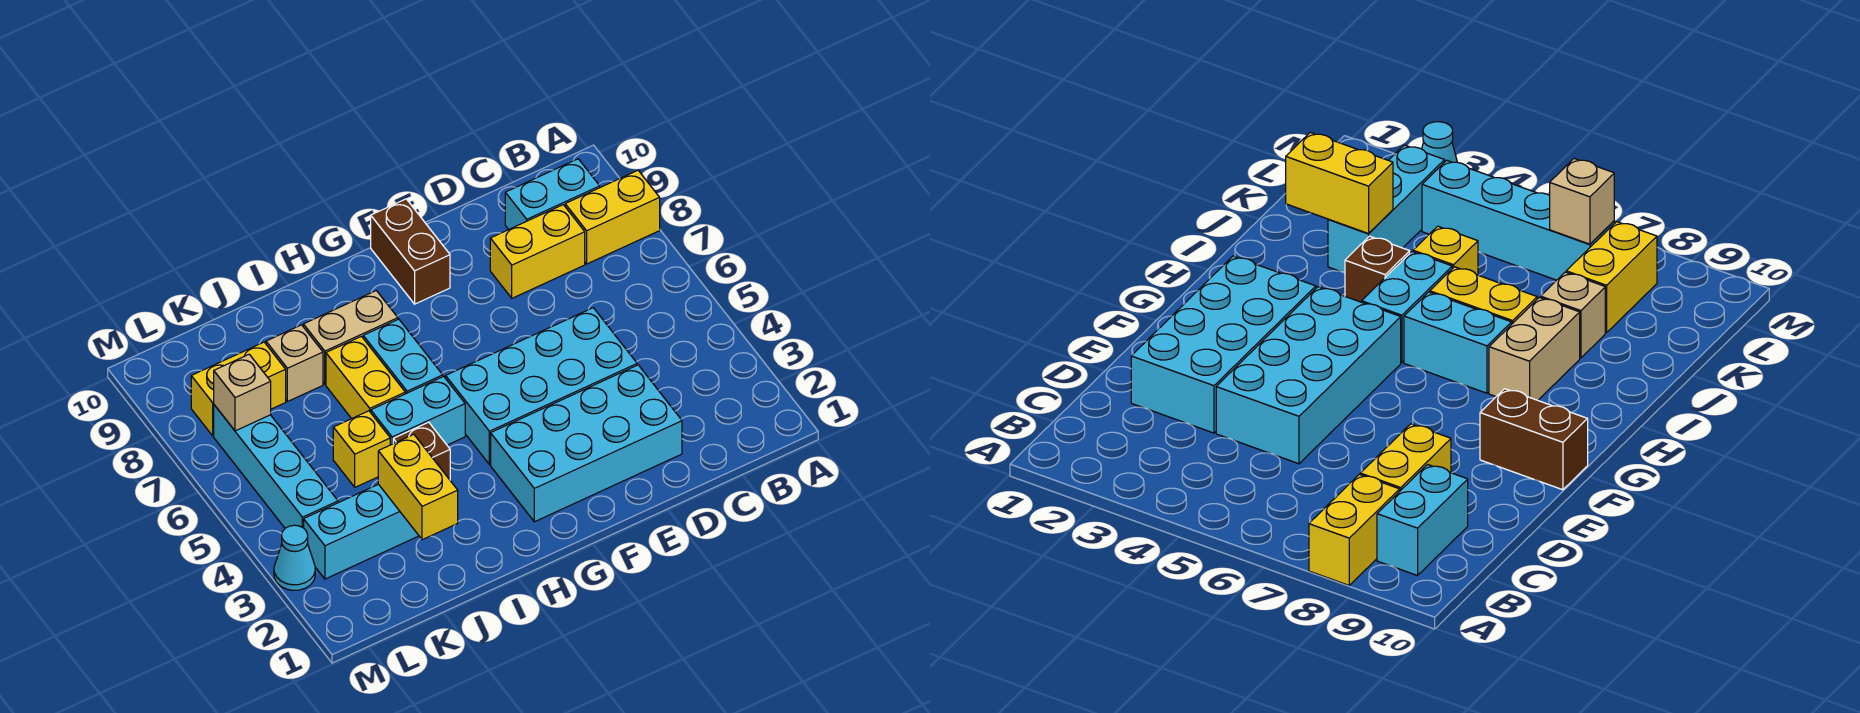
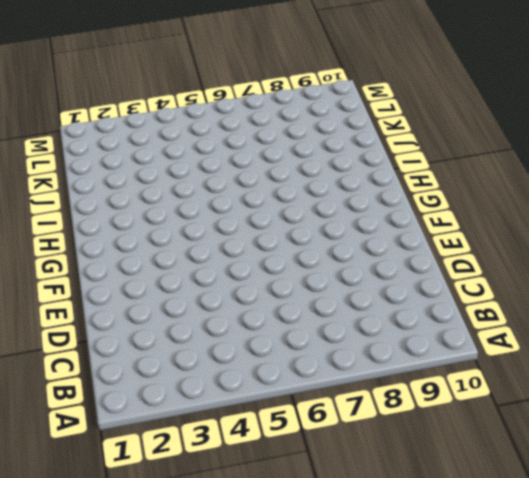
none -> yellow 1x2 brick [565,170,660,264]
none -> cyan 1x2 brick [505,159,600,230]
none -> yellow 1x2 brick [490,205,585,298]

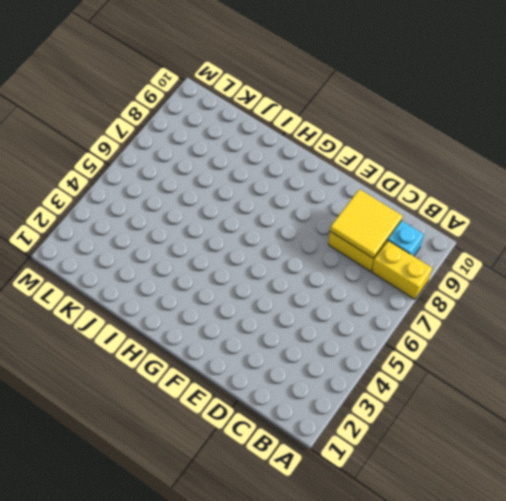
yellow 2x2 tile [330,189,402,258] -> none
none -> cyan 2x4 brick [491,365,682,522]
none -> cyan 2x4 brick [446,308,637,465]
none -> brown 1x2 brick [371,199,450,304]

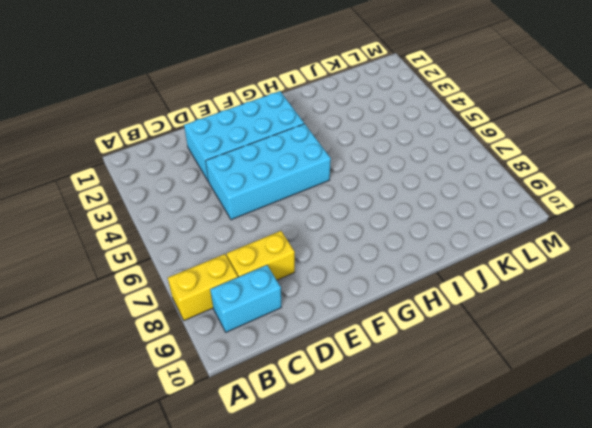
none -> brown 1x2 brick [371,199,450,304]
none -> cyan 1x2 brick [371,376,465,445]
none -> cyan 1x2 brick [363,319,443,394]

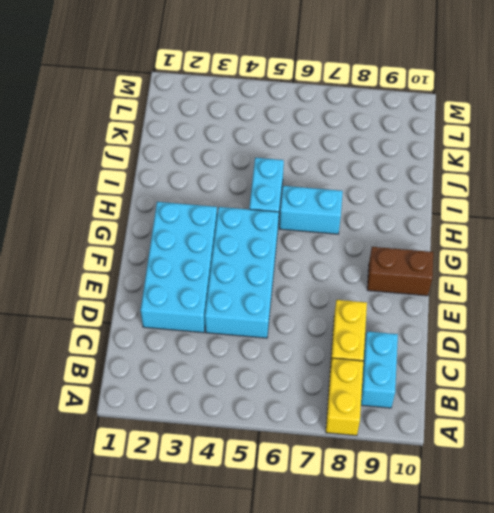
none -> tan 1x2 brick [303,291,398,384]
none -> brown 1x1 brick [393,422,450,480]
none -> yellow 1x2 brick [326,336,405,419]

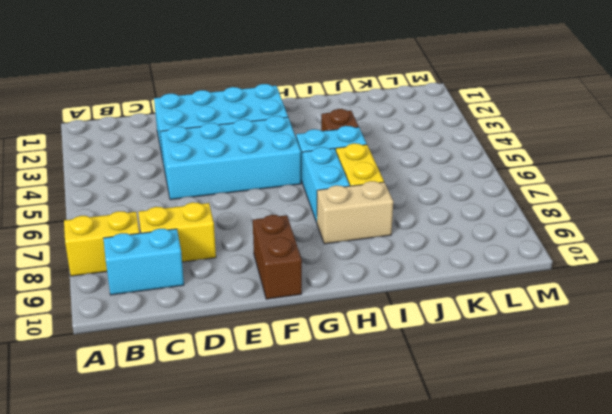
none -> cyan 1x3 brick [304,484,419,579]
none -> yellow 1x1 brick [333,411,390,487]
none -> tan 1x1 brick [266,325,323,402]

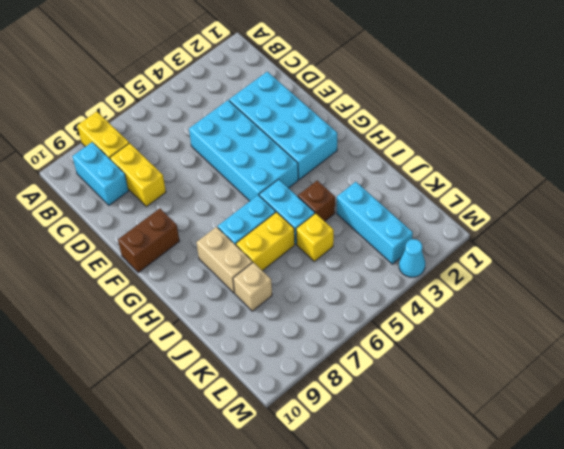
none -> yellow 1x2 brick [191,342,286,436]
none -> cyan 1x4 brick [214,405,338,528]
none -> yellow 1x2 brick [378,434,458,540]

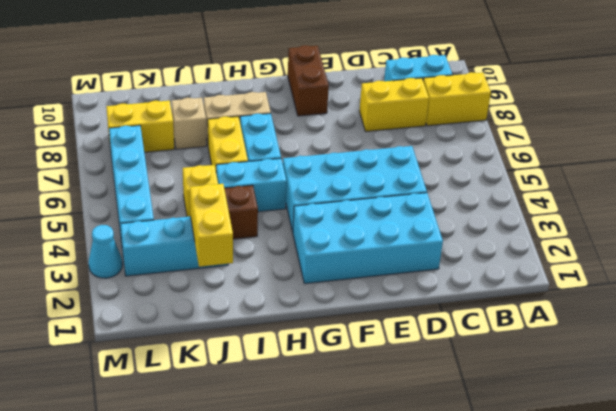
none -> tan 1x1 brick [214,354,271,431]

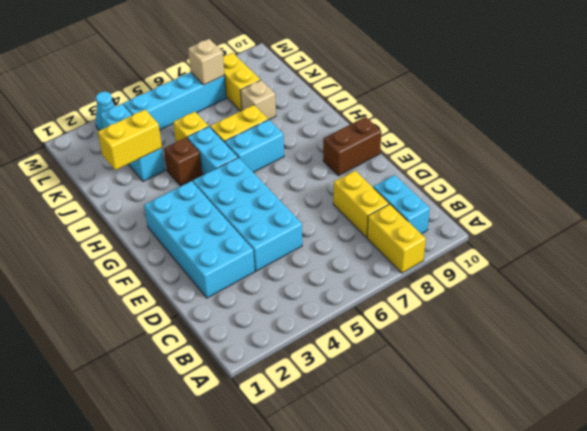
none -> tan 1x2 brick [303,291,398,384]

